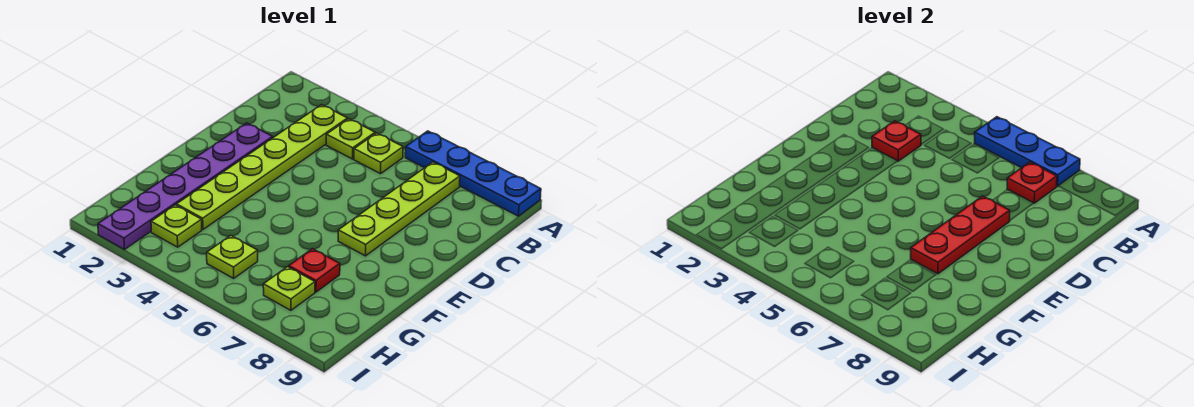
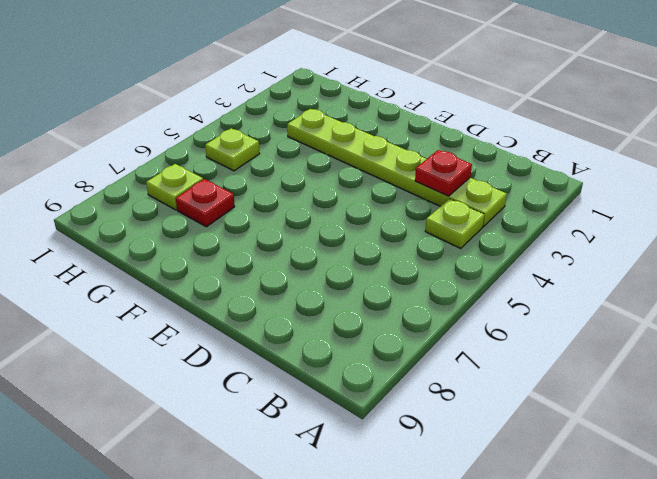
none -> blue 1x4 plate [405,131,541,216]
none -> lime 1x1 plate [354,133,403,174]
none -> lime 1x4 plate [338,162,460,256]

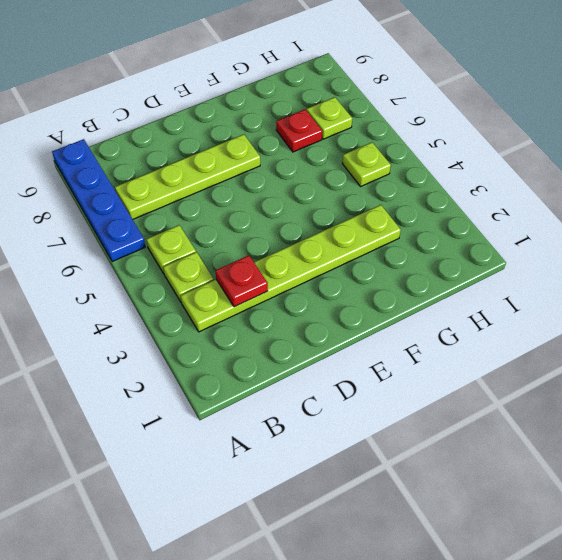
none -> purple 1x6 plate [98,123,273,249]
none -> lime 1x1 plate [151,205,202,247]
none -> blue 1x3 plate [975,117,1080,186]

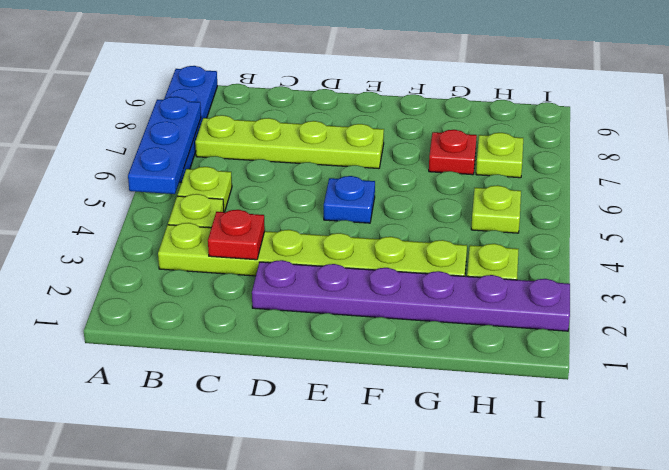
blue 1x1 plate [324,176,375,223] -> none
none -> red 1x1 plate [1007,162,1057,203]
none -> red 1x3 plate [911,196,1010,274]

